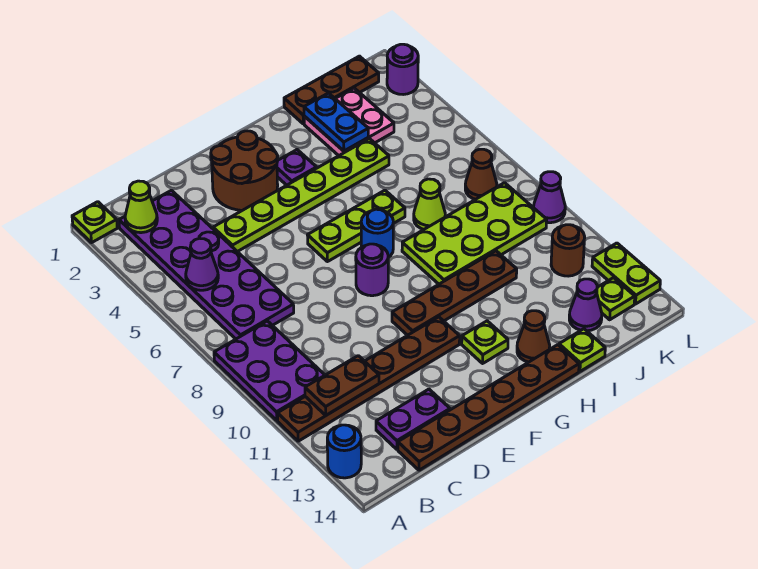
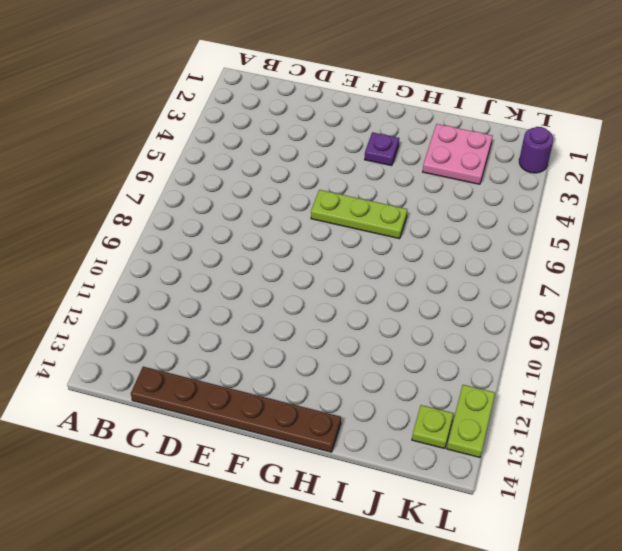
none -> lime 1x1 plate [72,202,117,243]
none -> purple 2x3 plate [214,321,325,420]
none -> brown 1x6 plate [278,317,460,441]
none -> blue 1x1 round brick [327,425,361,478]

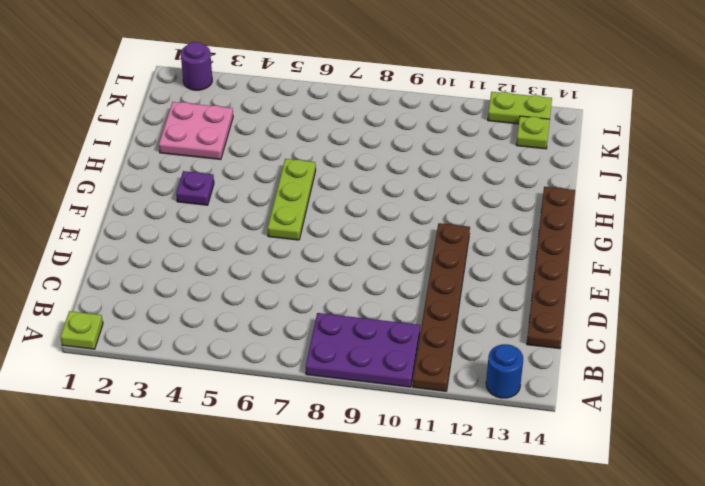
none -> purple 2x6 plate [119,190,294,339]
none -> purple 1x2 plate [376,389,450,449]
none -> lime 1x6 plate [213,139,389,252]
none -> brown 2x2 round brick [211,131,278,210]

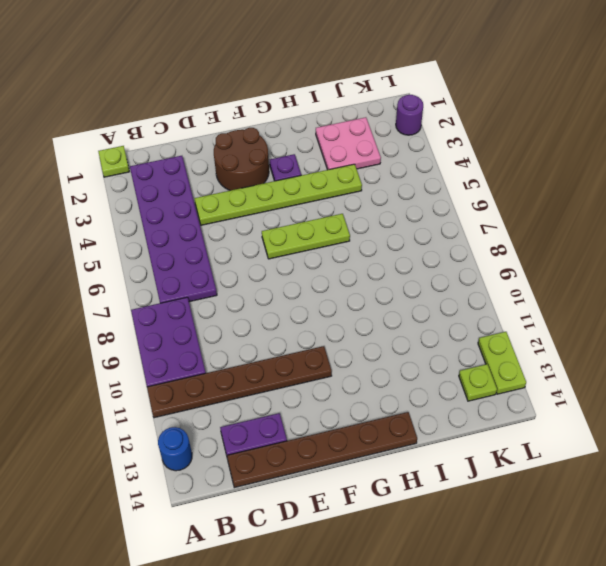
none -> purple 1x1 round brick [356,244,388,296]
none -> brown 1x4 plate [392,251,517,335]
none -> blue 1x1 round brick [361,209,393,257]
none -> lime 1x1 plate [462,321,508,363]

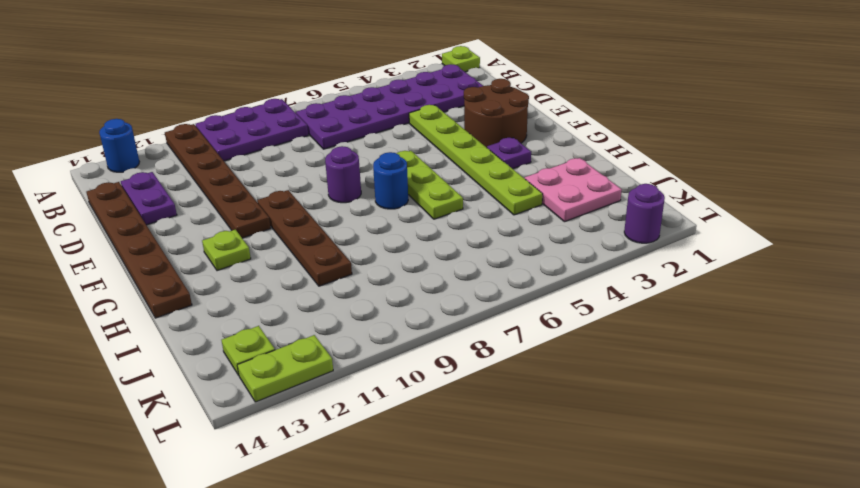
none -> lime 2x4 plate [402,183,547,284]
none -> brown 1x1 cone [517,311,550,362]
none -> brown 1x3 plate [284,56,379,124]
none -> lime 1x1 cone [414,179,445,229]

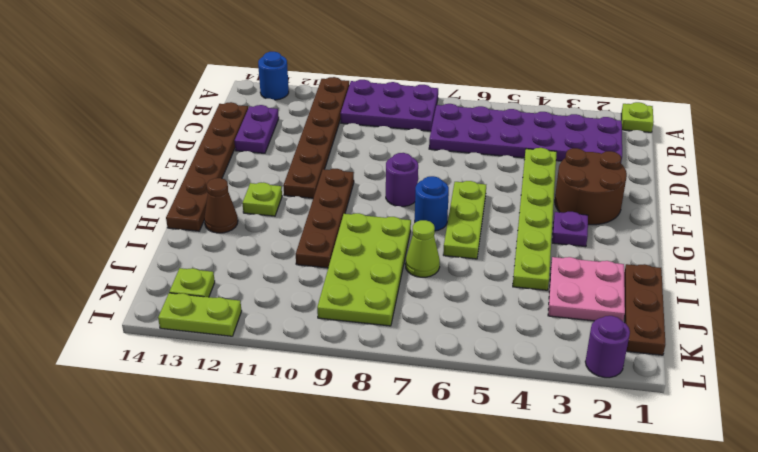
none -> lime 1x1 plate [559,329,605,371]
none -> purple 1x1 cone [569,279,602,331]
none -> brown 1x1 cone [465,149,497,199]
none -> brown 1x1 round brick [551,225,585,276]

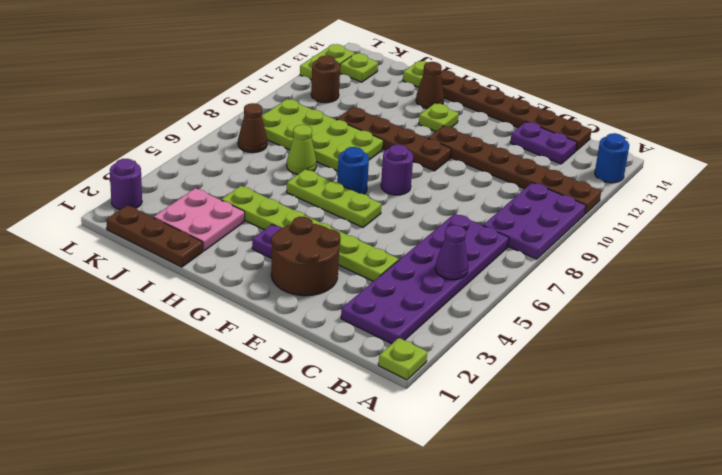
none -> purple 1x1 cone [569,279,602,331]
none -> purple 1x1 cone [534,172,565,223]
none -> lime 1x1 cone [125,181,157,233]
none -> brown 1x2 plate [305,356,379,416]

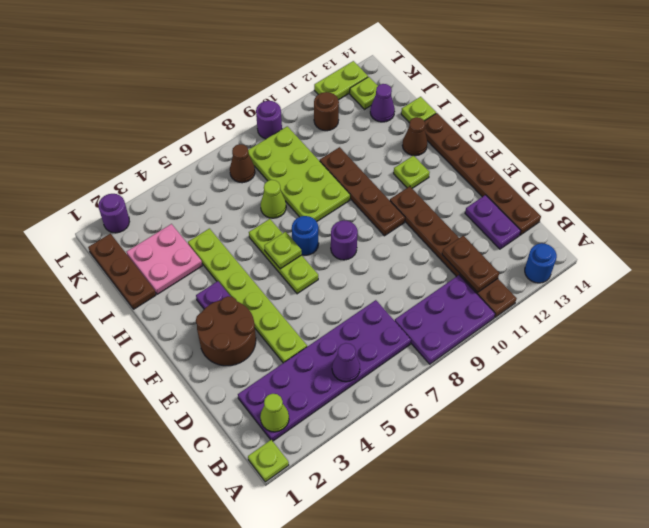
lime 1x1 plate [264,232,302,269] -> none
purple 1x1 round brick [256,101,282,139] -> purple 1x1 cone [534,172,565,223]
none -> blue 1x2 plate [304,93,368,151]

